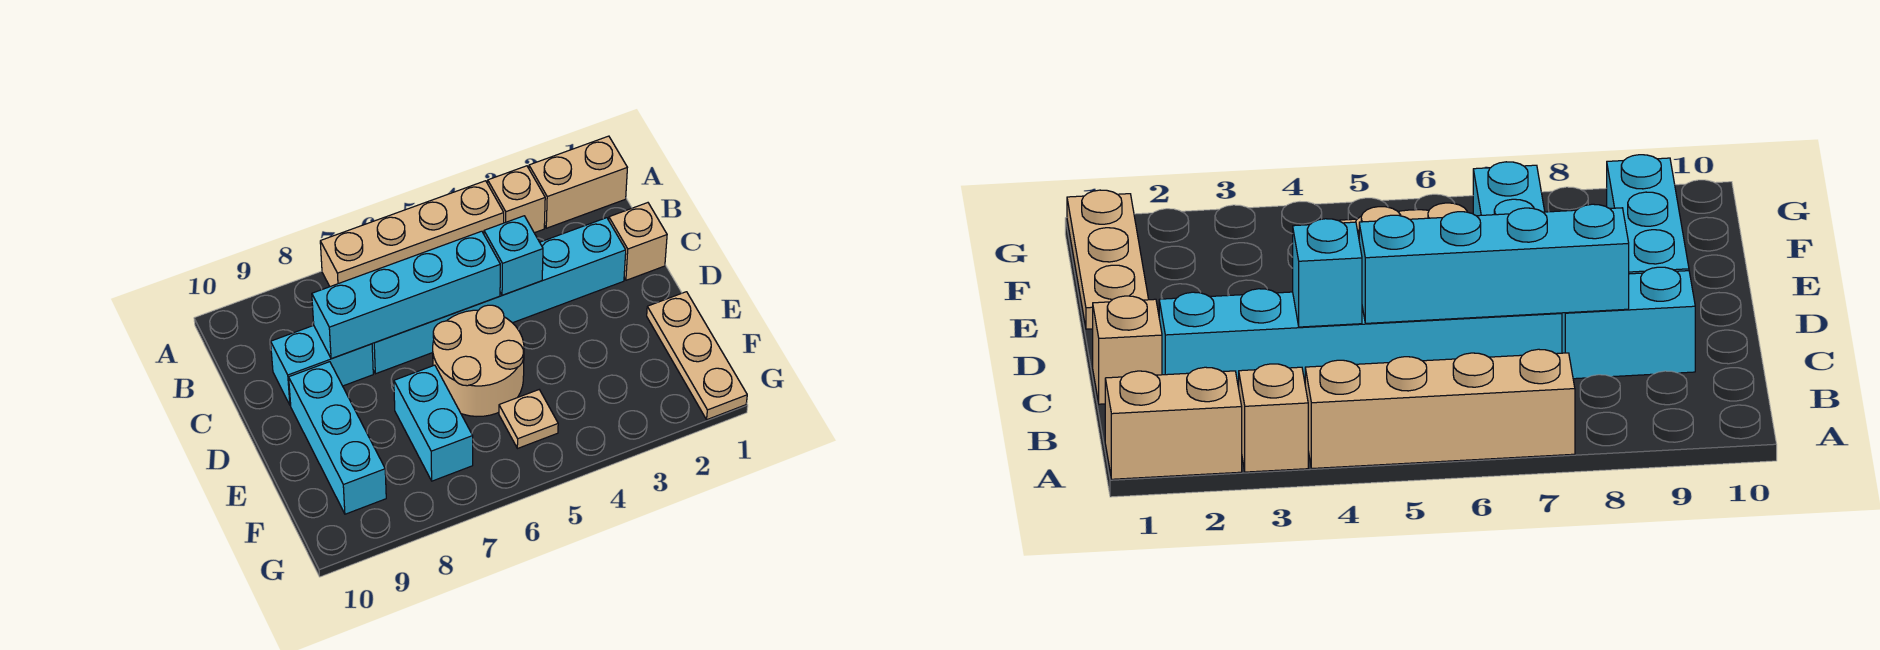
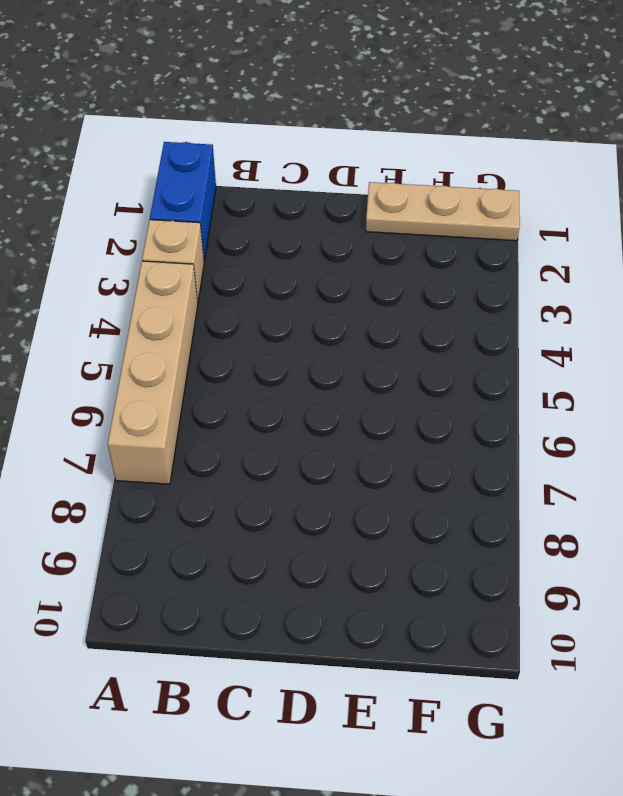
blue 1x2 brick [150,142,216,261] -> tan 1x2 brick [529,136,627,228]
none -> tan 1x1 brick [609,203,667,280]
none -> cyan 1x6 brick [372,218,626,374]
none -> cyan 1x2 brick [271,325,373,406]

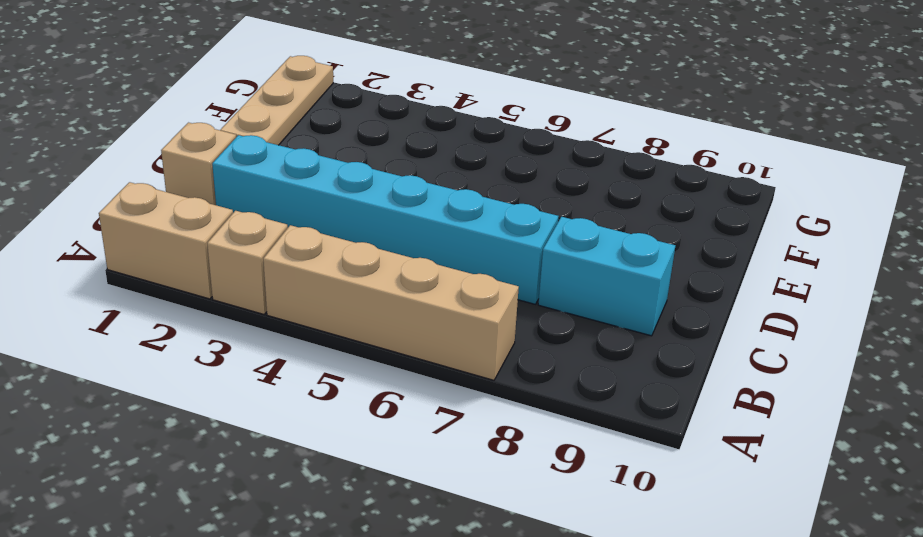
none -> tan 2x2 round brick [433,305,524,417]
none -> cyan 1x3 brick [289,362,386,514]
none -> cyan 1x2 brick [394,365,473,481]

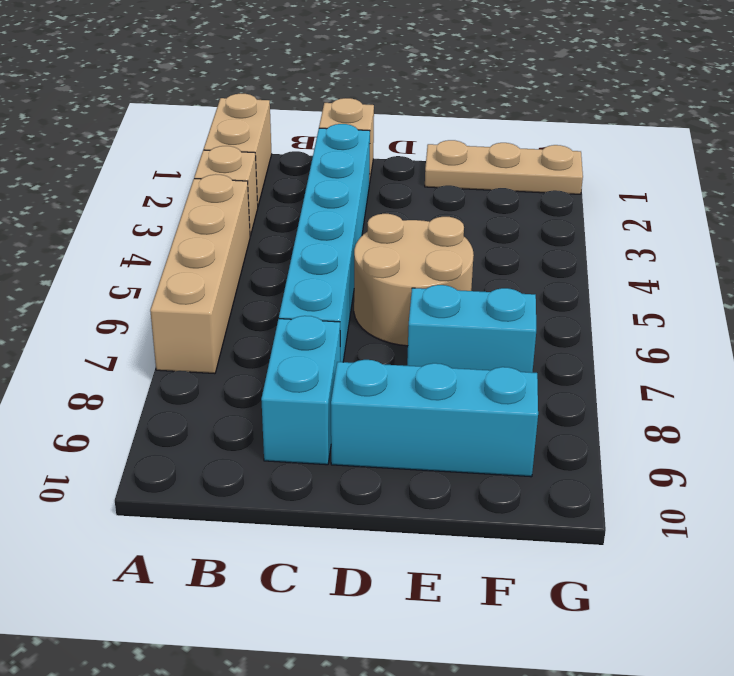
none -> tan 1x1 plate [499,390,558,449]
none -> cyan 1x1 brick [484,216,543,295]
none -> cyan 1x4 brick [312,231,500,359]

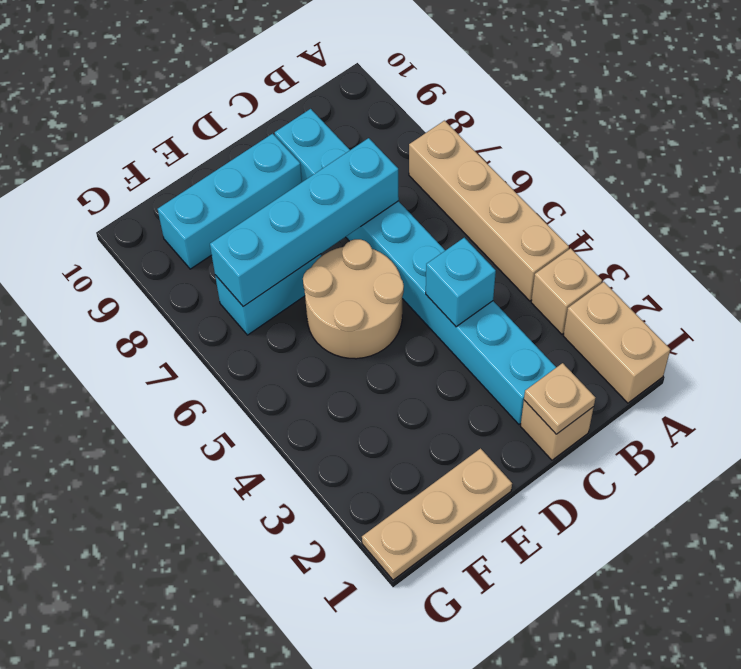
tan 1x1 plate [524,363,595,434] -> tan 1x1 plate moved to [499,390,558,449]
cyan 1x4 brick [210,138,399,307] -> cyan 1x4 brick turned to [312,231,500,359]

